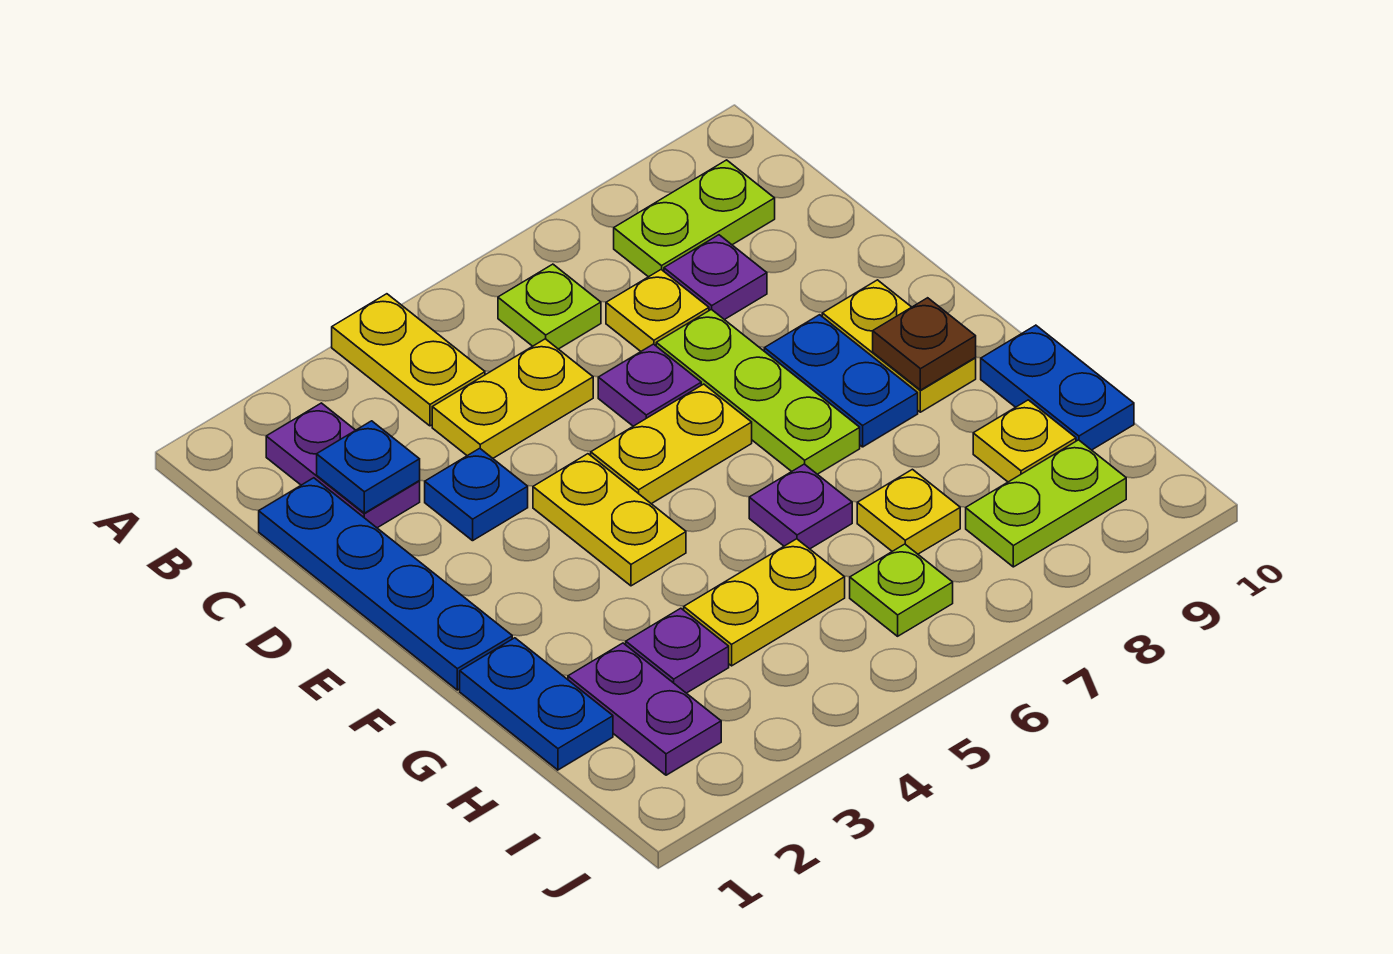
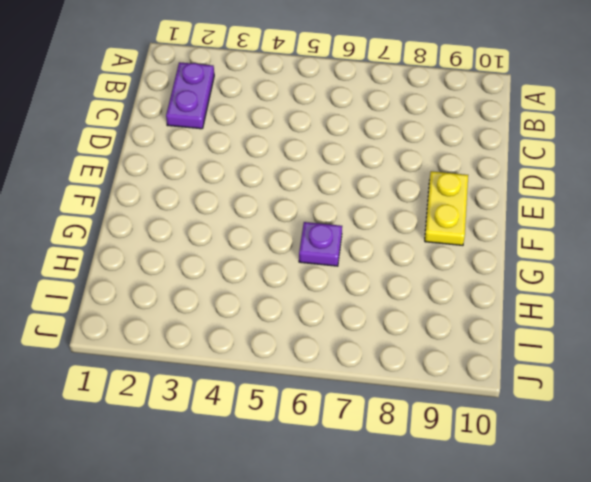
none -> yellow 1x2 plate [332,294,485,426]
none -> lime 1x1 plate [498,264,601,349]
none -> lime 1x2 plate [614,160,775,277]

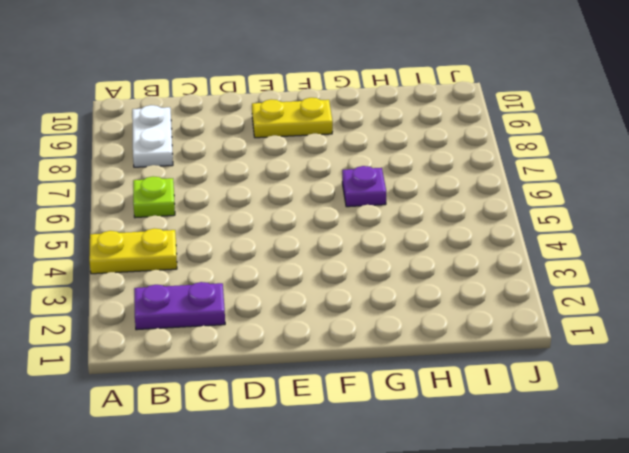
white 1x2 plate [132,105,173,167] -> lime 1x2 plate [614,160,775,277]
none -> blue 1x4 plate [259,478,512,690]
none -> yellow 1x2 plate [432,339,593,458]
none -> yellow 1x1 plate [606,270,709,351]

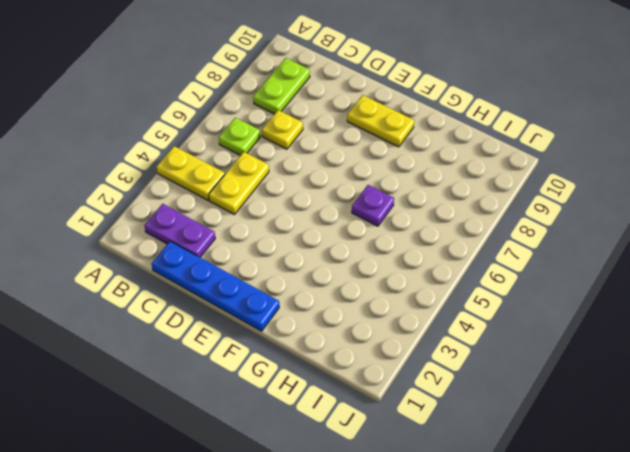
none -> purple 1x1 plate [664,235,767,320]
none -> blue 1x1 plate [425,448,528,541]
none -> purple 1x1 plate [598,344,701,426]

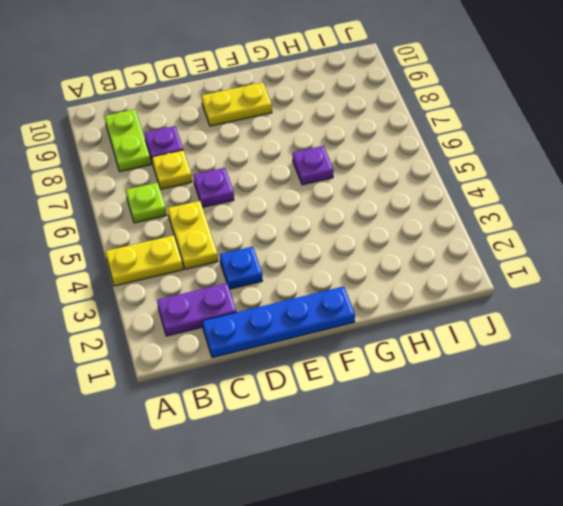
none -> lime 1x3 plate [656,309,860,474]
none -> yellow 1x2 plate [533,454,686,586]
none -> yellow 1x2 plate [591,384,752,504]

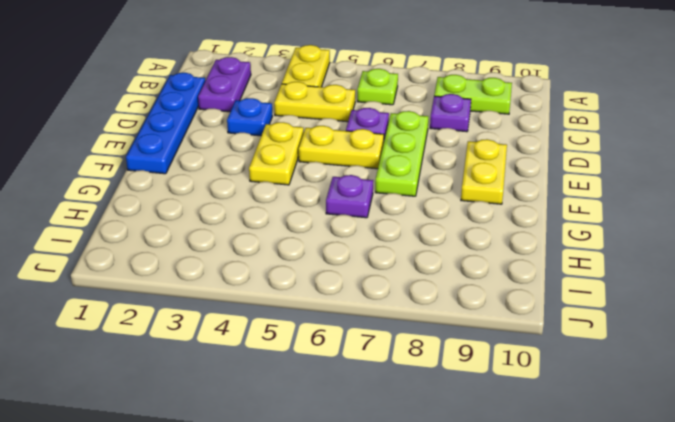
none -> yellow 1x1 plate [606,270,709,351]
none -> blue 1x2 plate [764,315,918,447]
none -> blue 1x2 plate [460,638,613,770]

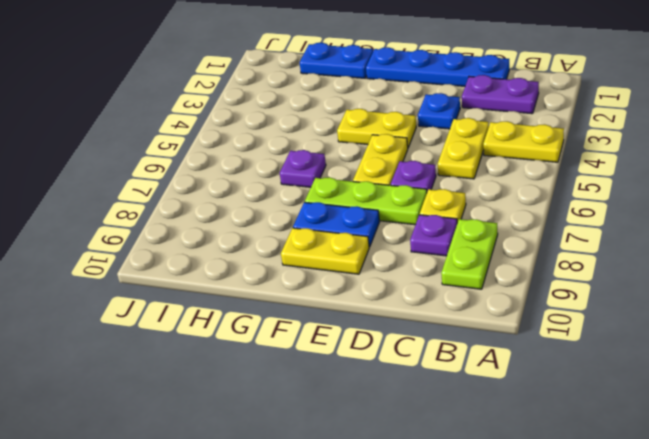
none -> lime 1x1 plate [498,264,601,349]
none -> blue 1x2 plate [981,325,1134,450]
none -> purple 1x2 plate [568,643,721,775]

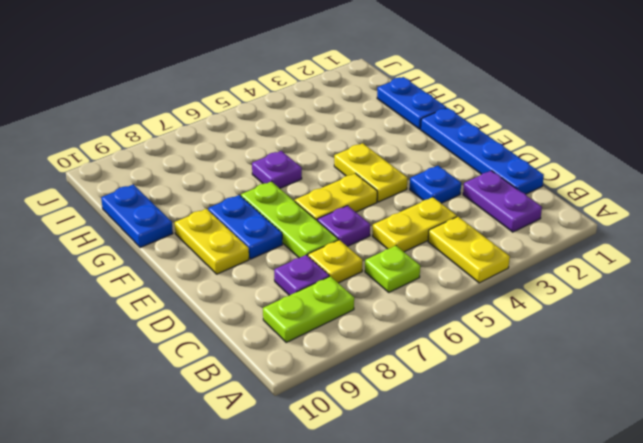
none -> purple 1x2 plate [568,643,721,775]
none -> purple 1x1 plate [626,608,729,693]
none -> yellow 1x2 plate [684,539,845,666]

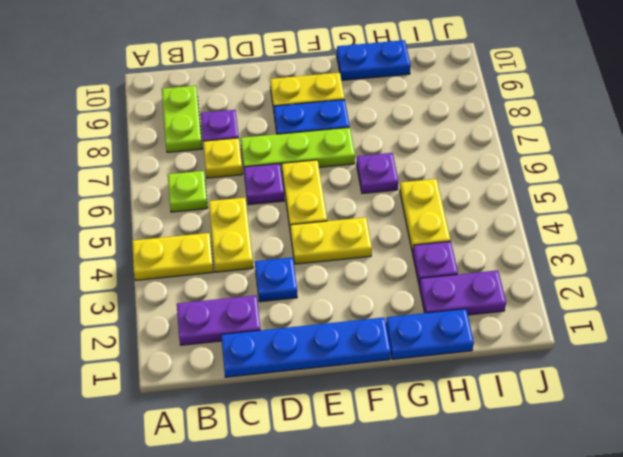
none -> yellow 1x1 plate [857,469,960,554]
none -> yellow 1x1 plate [973,400,1076,482]
none -> lime 1x1 plate [850,544,953,636]

